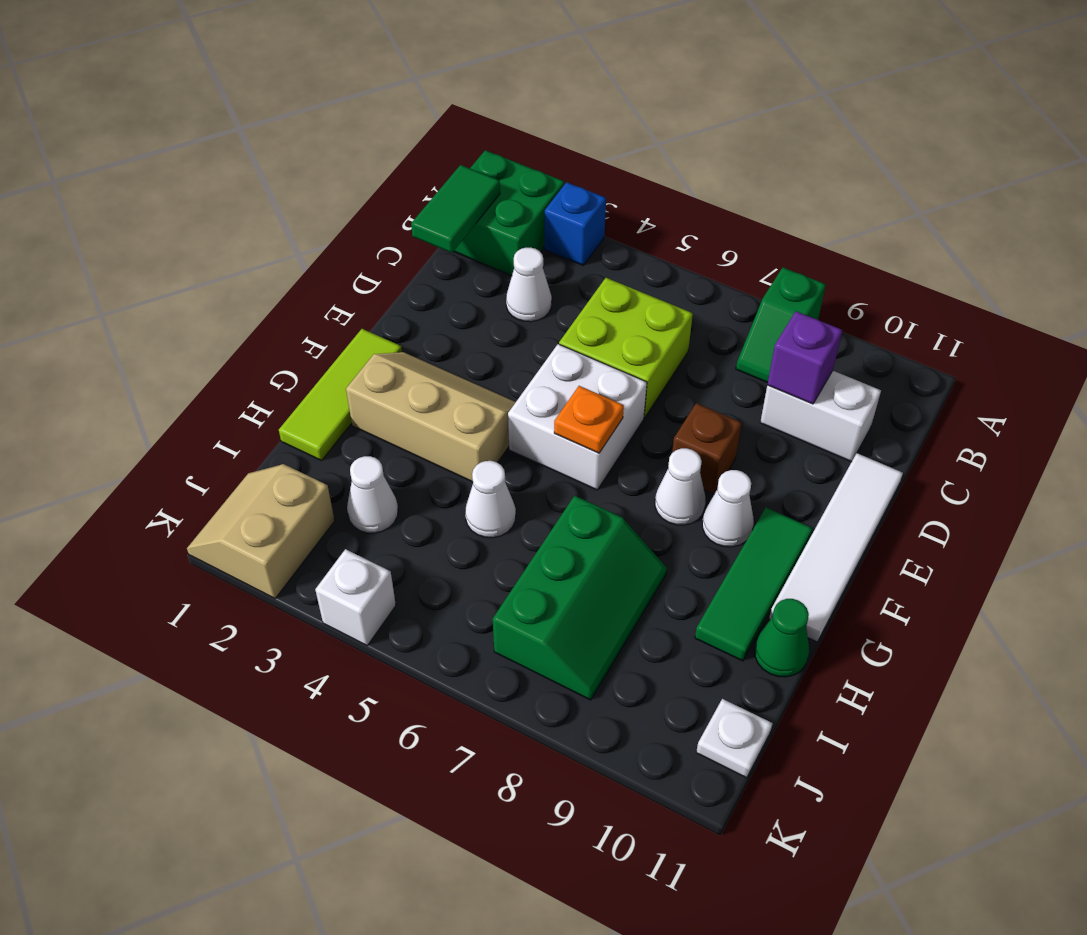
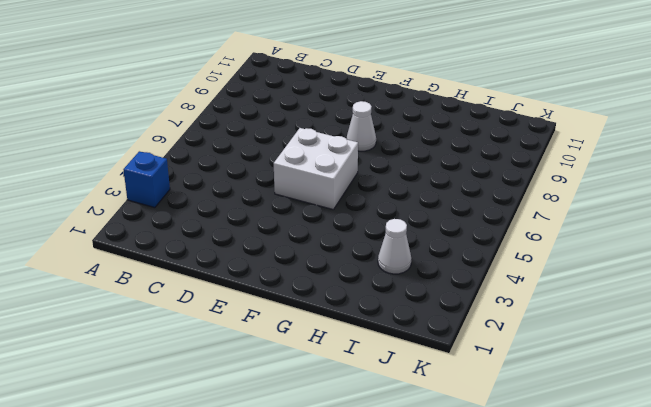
none -> green 2x2 brick [454,150,565,276]
none -> green 1x2 slope [736,267,826,383]
none -> white 1x1 cone [506,248,552,322]

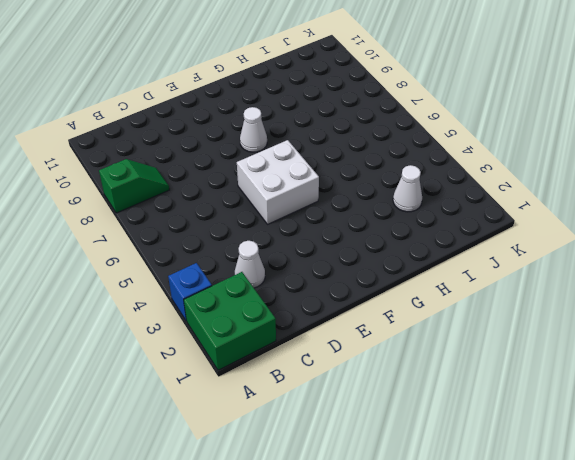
none -> lime 2x2 brick [559,278,693,418]
none -> white 1x2 brick [760,371,881,462]
none -> white 1x4 tile [769,453,903,642]

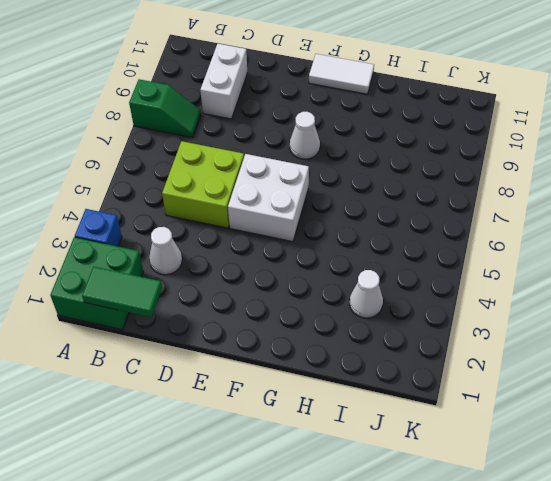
white 1x2 tile [309,54,374,94] -> white 1x4 tile [769,453,903,642]
none -> brown 1x1 brick [672,403,742,494]
none -> lime 1x3 tile [279,329,402,461]
none -> tan 2x3 slope [346,352,516,482]

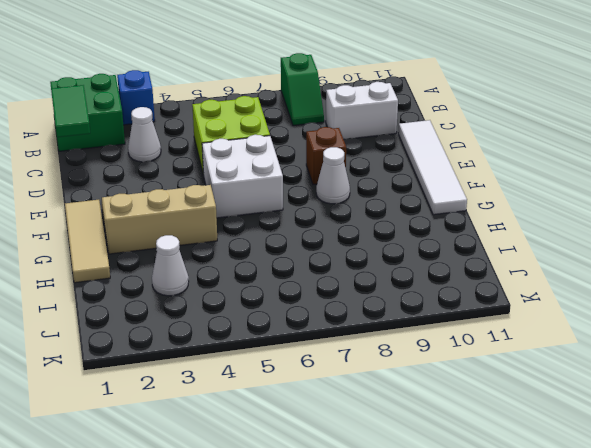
tan 1x3 tile [65,200,110,283] -> lime 1x3 tile [279,329,402,461]
none -> white 1x1 cone [702,470,754,547]
none -> green 1x3 tile [695,508,812,661]
none -> white 1x1 cone [465,461,516,538]

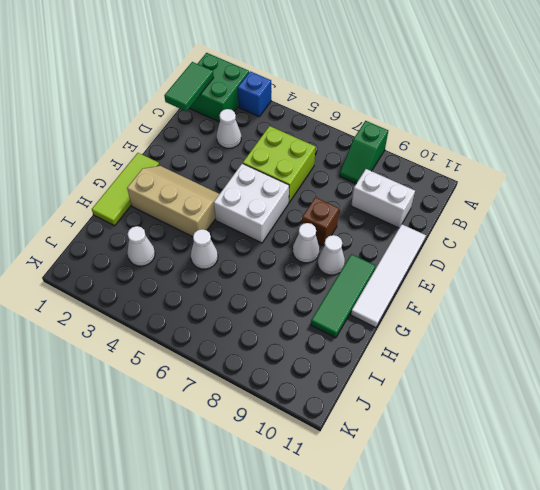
none -> green 2x3 slope [493,496,667,700]
none -> green 1x1 cone [754,599,809,677]
none -> tan 2x2 slope [187,464,335,598]

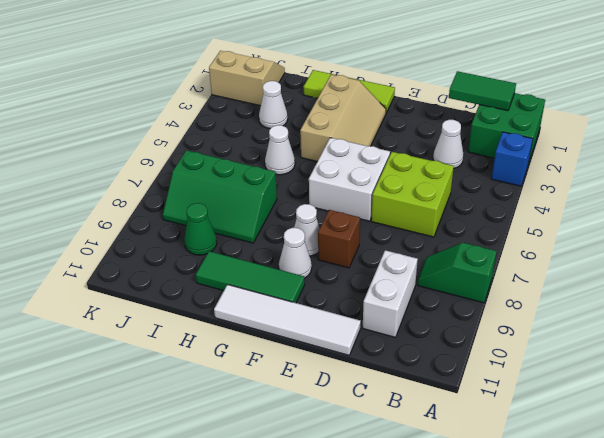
green 1x1 cone [184,203,217,255] -> green 1x1 cone moved to [754,599,809,677]
none -> white 1x1 plate [696,699,773,778]
none -> white 1x1 brick [315,549,396,645]
none -> purple 1x1 brick [767,311,842,404]

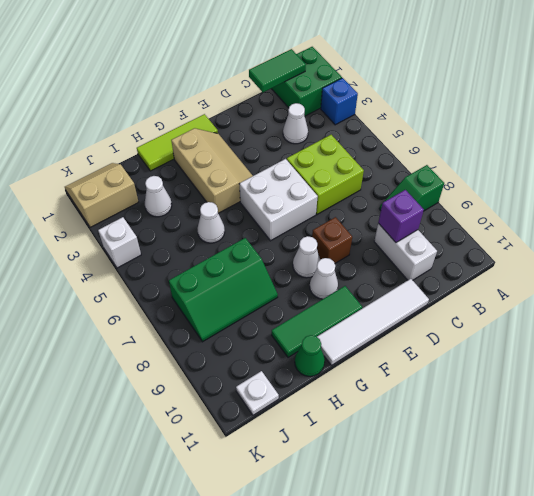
none -> orange 1x1 plate [554,386,624,453]

